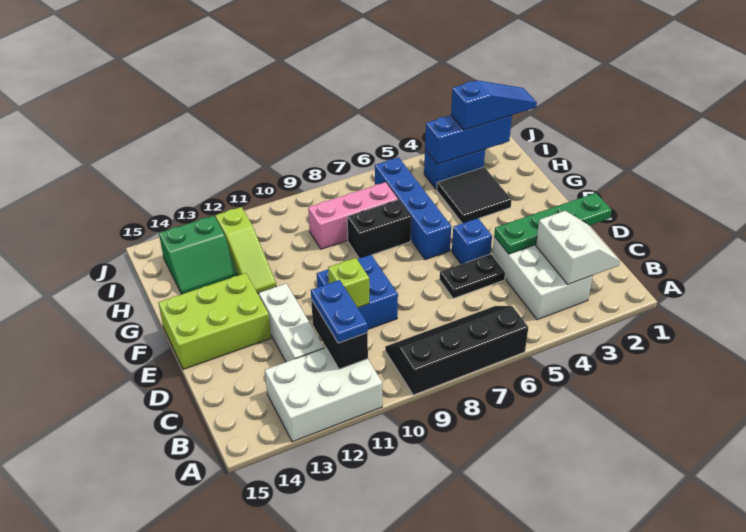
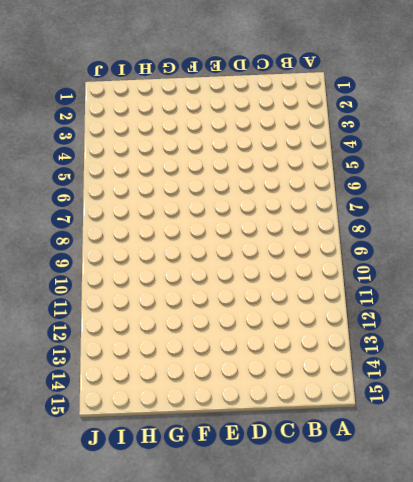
none -> black 2x4 slope [385,306,528,395]
none -> white 2x3 brick [265,348,382,442]
none -> white 2x3 brick [492,237,593,320]

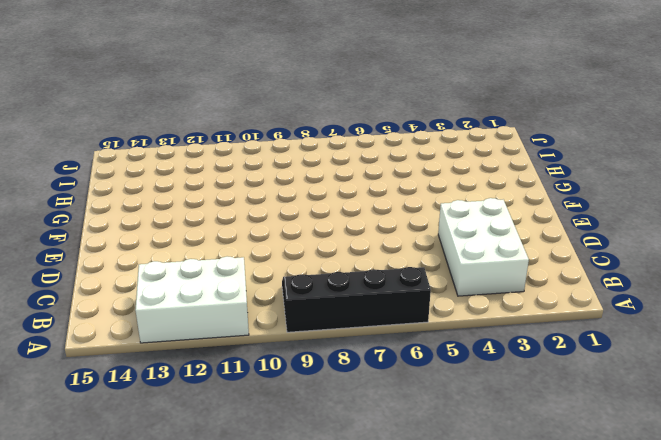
none -> white 1x3 brick [259,284,324,362]
none -> black 1x2 plate [440,254,505,299]
none -> blue 2x2 brick [317,255,398,329]

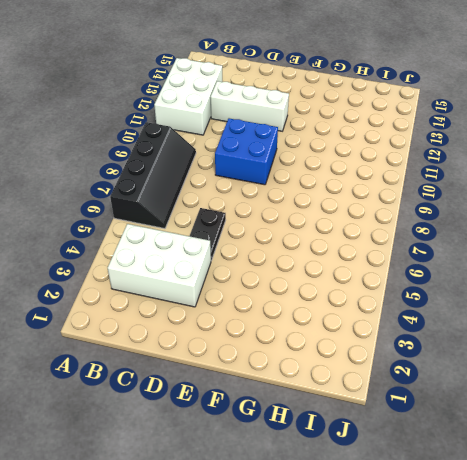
none -> blue 1x1 brick [452,218,492,264]
none -> lime 2x3 brick [158,273,271,370]
none -> blue 1x4 brick [375,157,451,260]

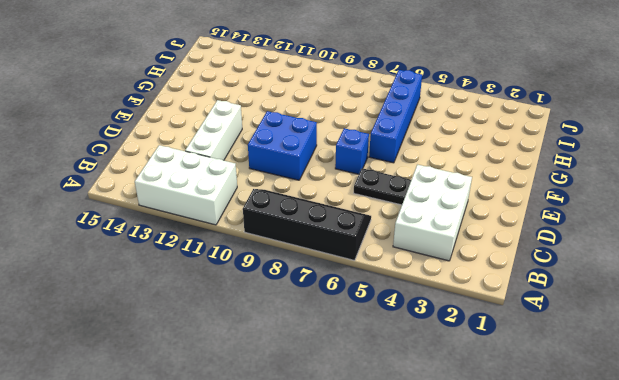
blue 1x1 brick [335,128,369,174] -> blue 1x1 brick moved to [452,218,492,264]
none -> lime 2x3 brick [158,273,271,370]
none -> black 2x2 tile [437,167,512,223]
none -> black 1x2 brick [347,200,411,258]

